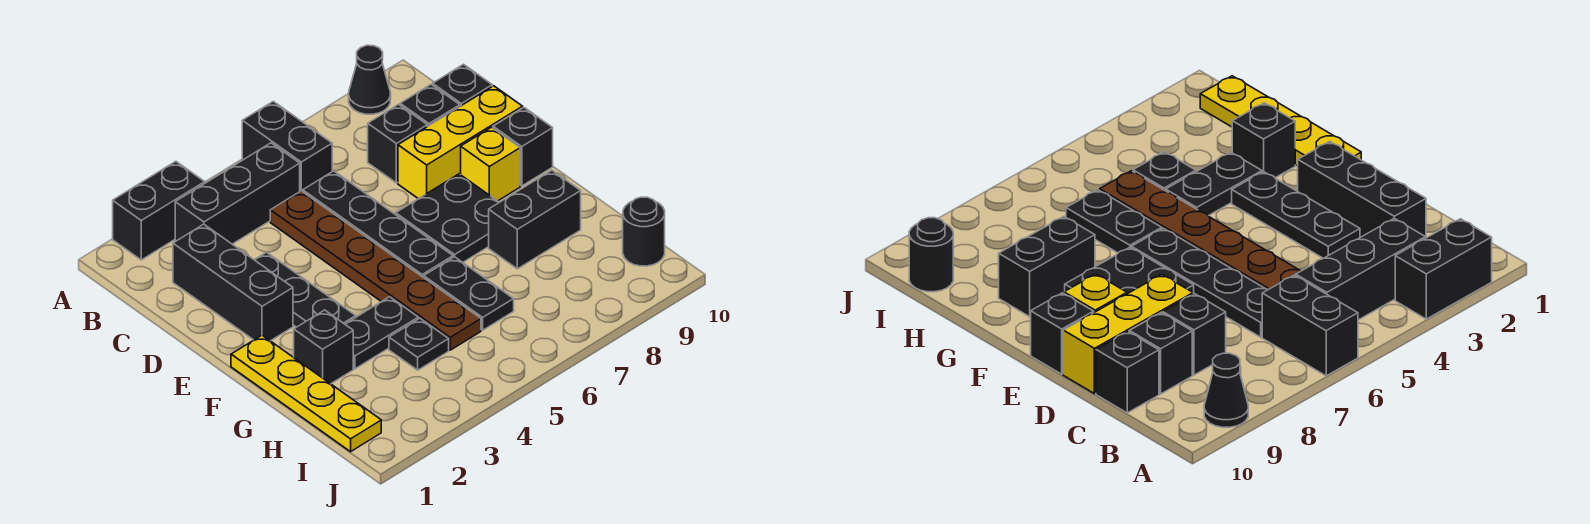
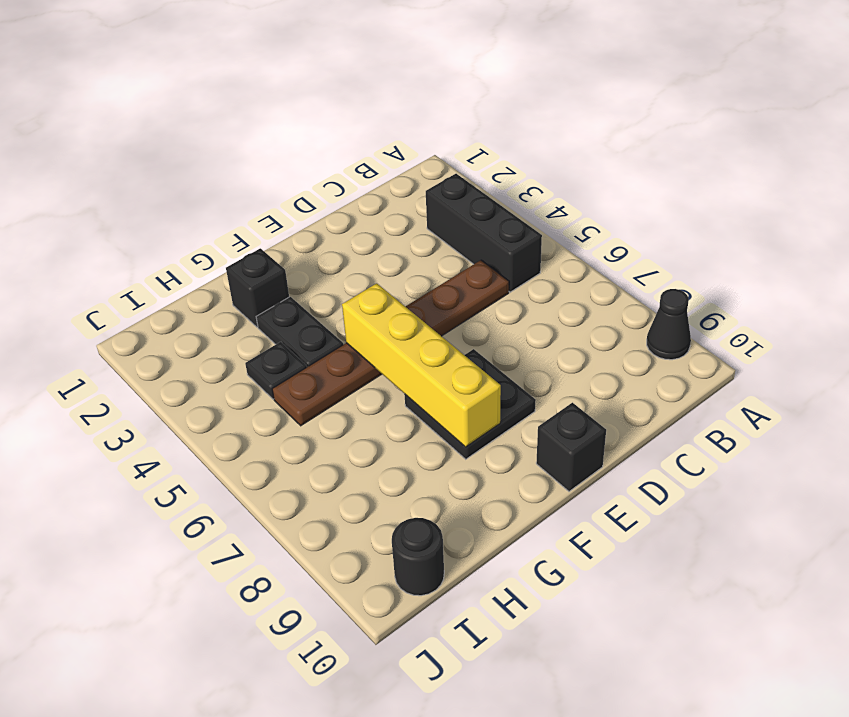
yellow 1x4 brick [342,283,501,447] -> none
none -> black 1x2 brick [113,161,205,260]
none -> black 1x2 brick [242,101,332,192]
none -> black 1x3 brick [173,224,293,341]

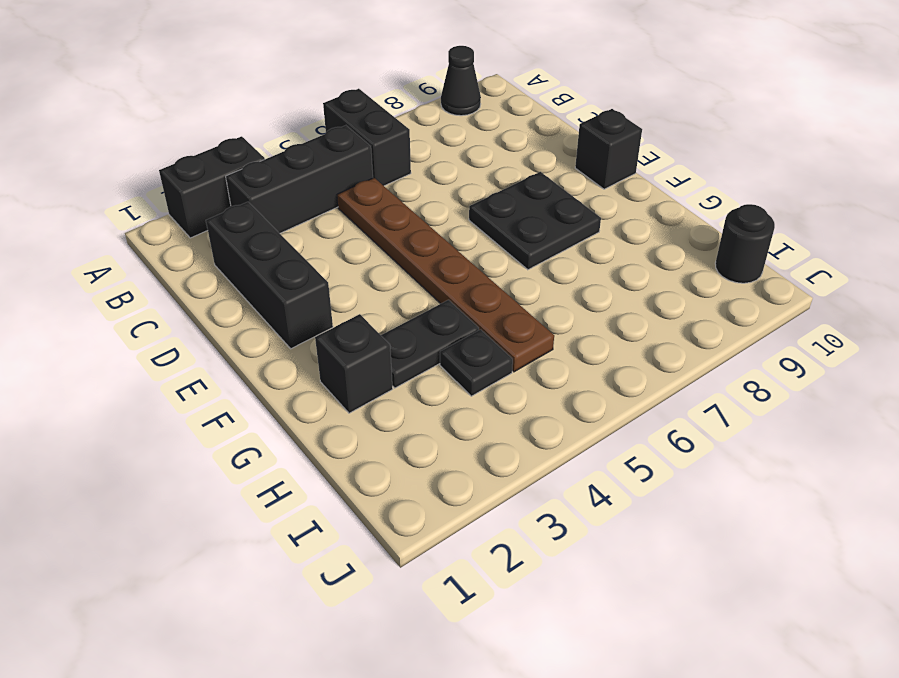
none -> black 1x4 plate [303,171,453,278]
none -> black 1x1 brick [368,104,427,183]
none -> black 1x1 brick [400,85,460,126]

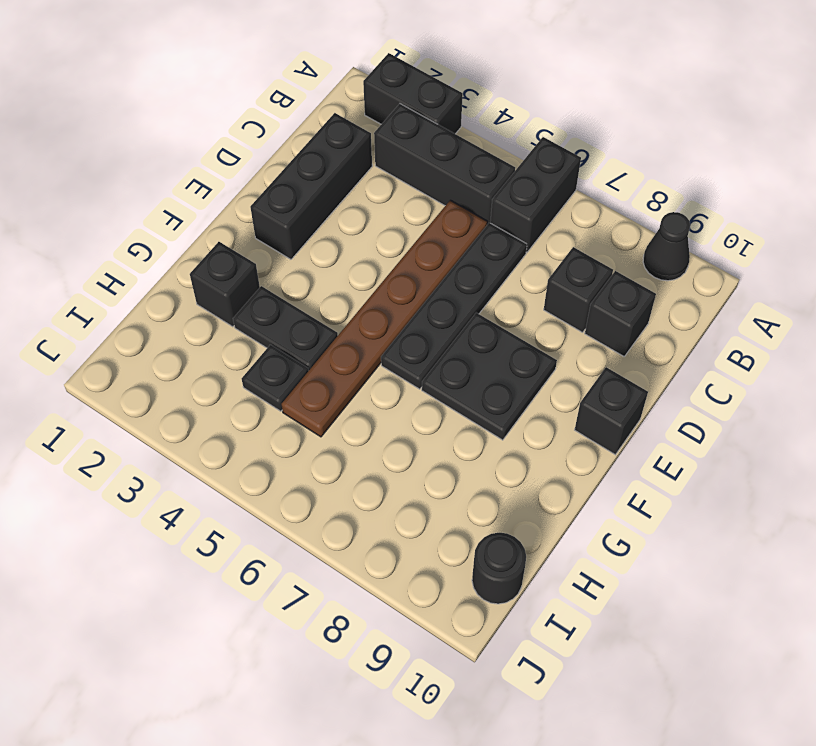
none -> black 1x1 brick [433,64,492,106]
none -> black 1x3 plate [255,252,356,327]
none -> yellow 1x3 brick [398,86,523,199]

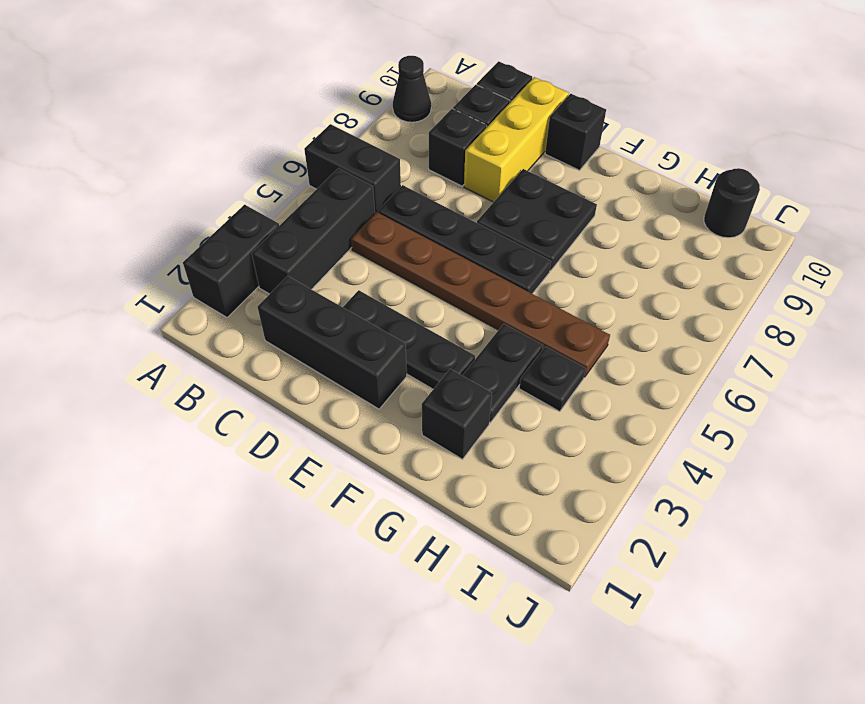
none -> yellow 1x1 brick [461,127,520,201]
none -> yellow 1x4 plate [231,335,381,452]
none -> black 1x2 plate [424,257,514,330]

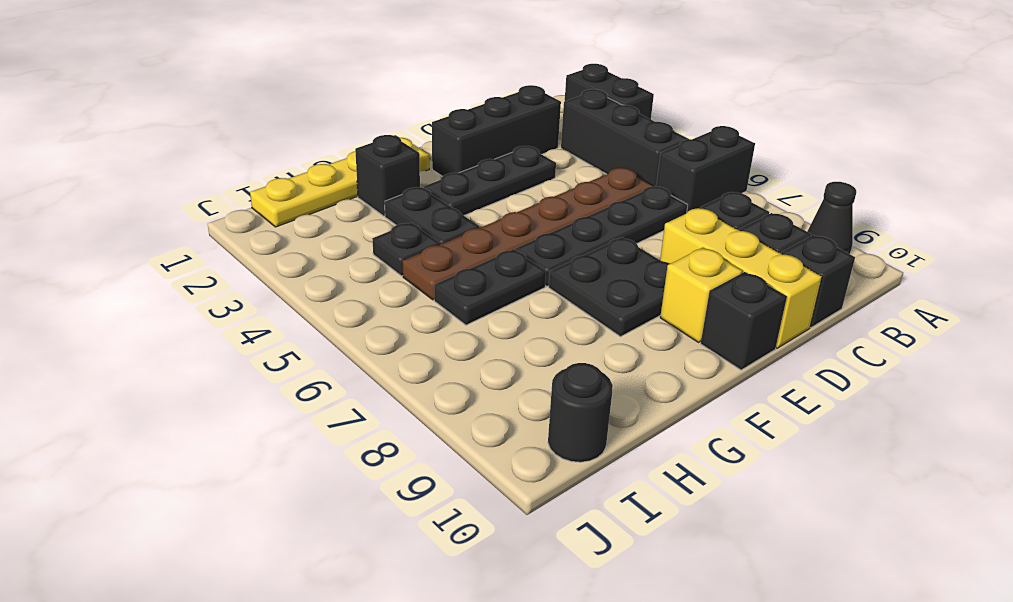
none -> black 1x2 brick [489,170,581,269]

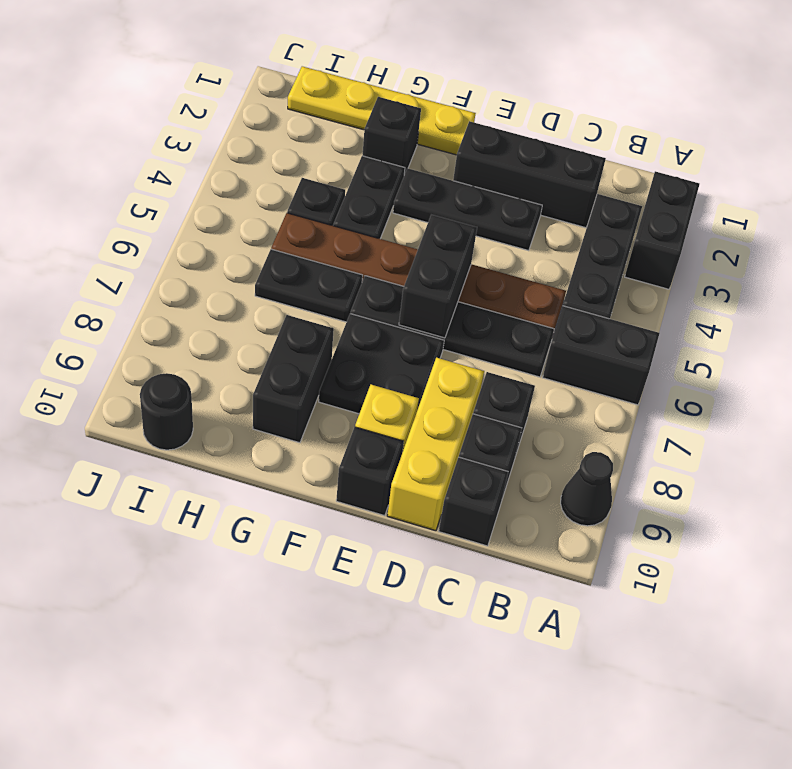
black 1x2 brick [399,215,477,338] -> none

